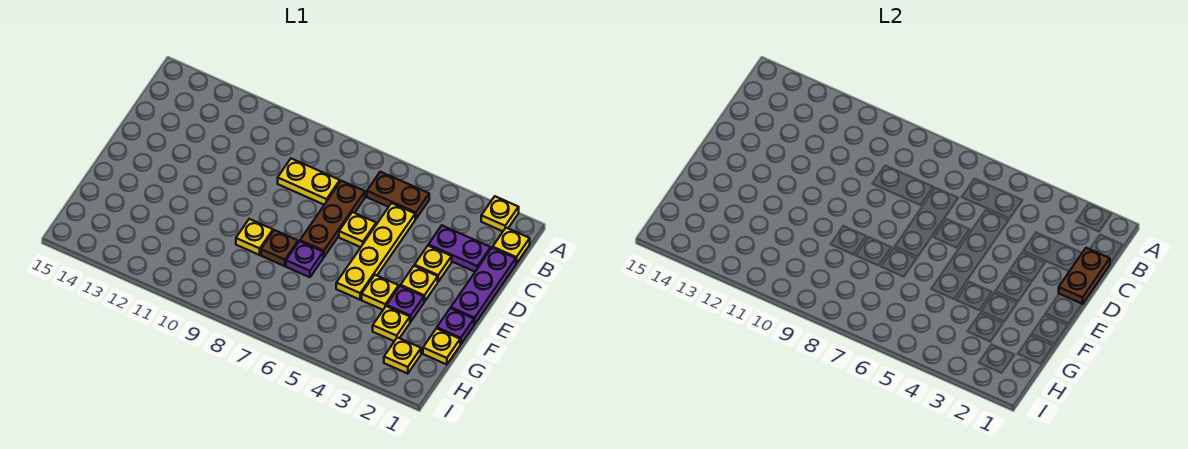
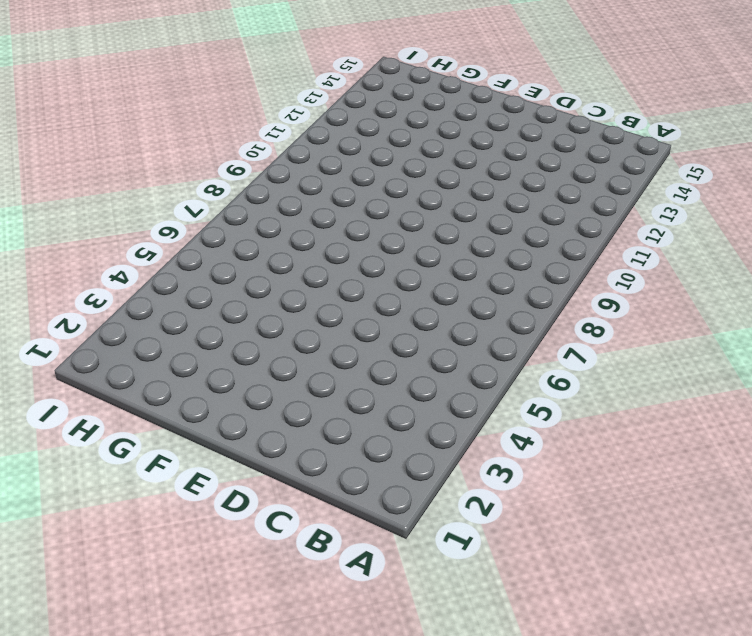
none -> yellow 1x1 plate [481,196,519,231]
none -> yellow 1x1 plate [493,228,530,264]
none -> brown 1x2 plate [367,172,429,219]

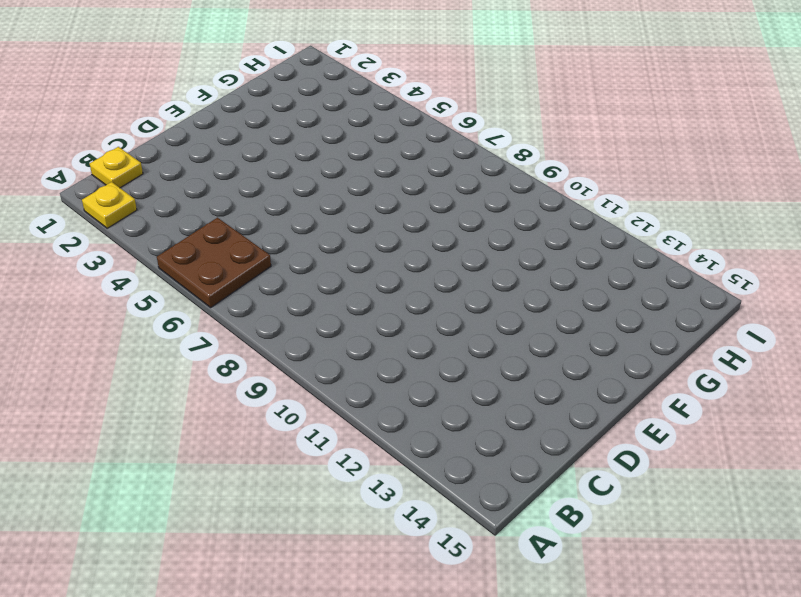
brown 2x2 plate [157,218,271,308] -> brown 1x2 plate [367,172,429,219]
none -> purple 1x3 plate [451,248,516,324]
none -> purple 1x2 plate [428,226,491,272]
none -> yellow 1x4 plate [336,203,415,300]

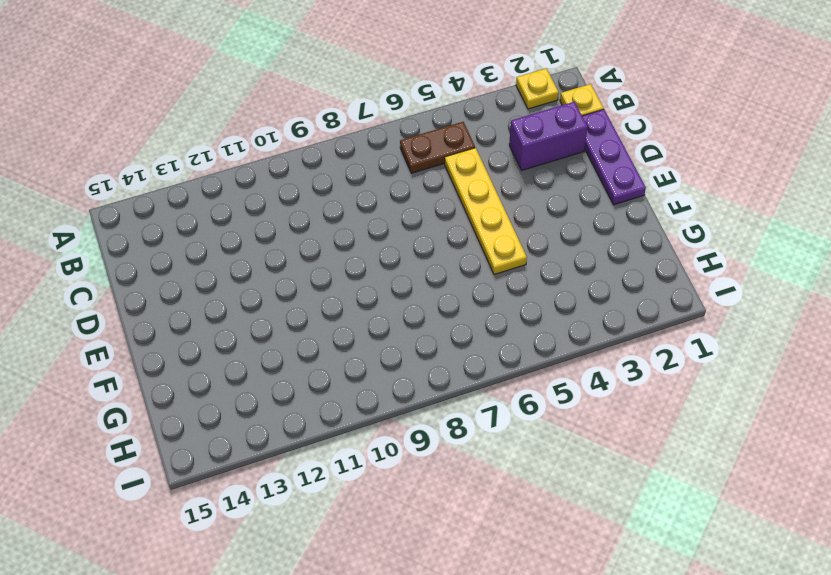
purple 1x2 brick [509,102,588,170] -> purple 1x2 plate [428,226,491,272]
none -> brown 1x3 plate [300,181,365,257]
none -> yellow 1x2 plate [278,159,340,205]
none -> yellow 1x1 plate [415,246,452,281]

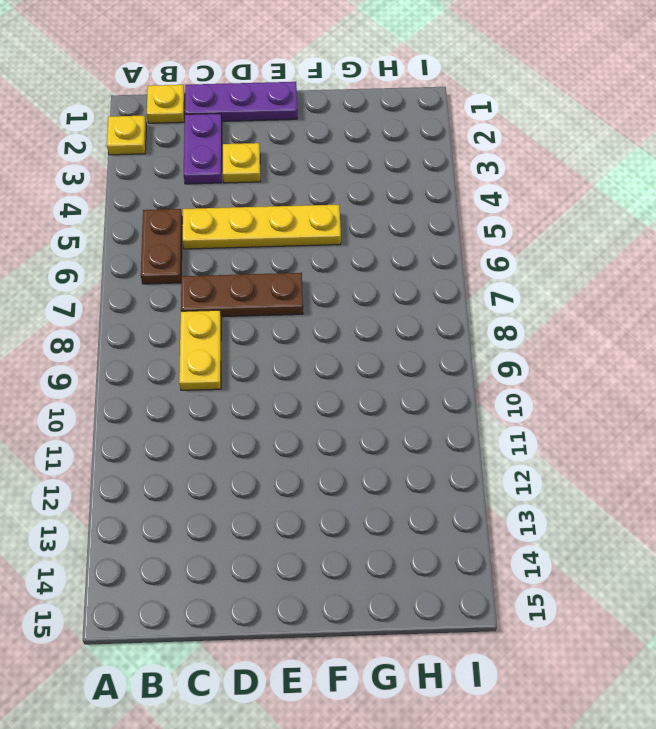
none -> yellow 1x1 plate [339,212,376,247]
none -> yellow 1x1 plate [401,266,438,302]
none -> purple 1x1 plate [437,308,474,344]

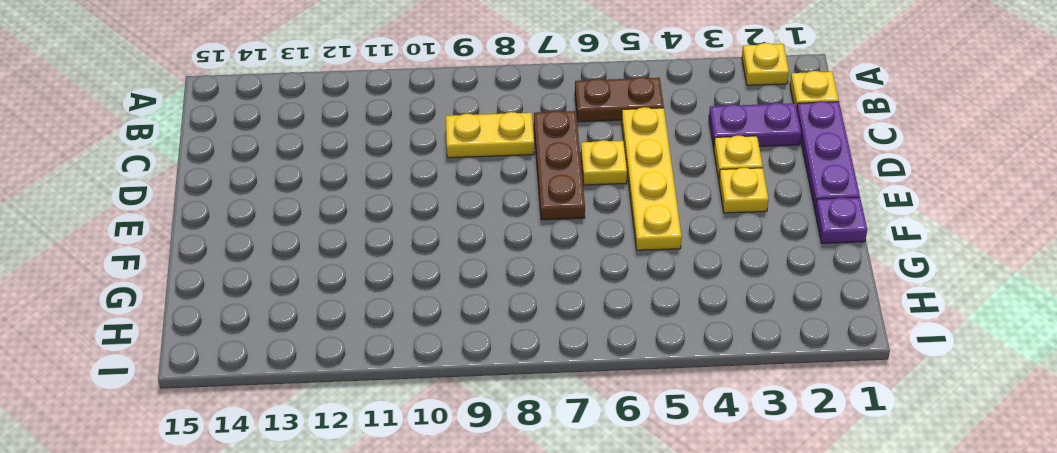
none -> purple 1x1 plate [387,286,424,322]
none -> yellow 1x1 plate [362,275,399,310]
none -> purple 1x1 plate [286,241,323,277]

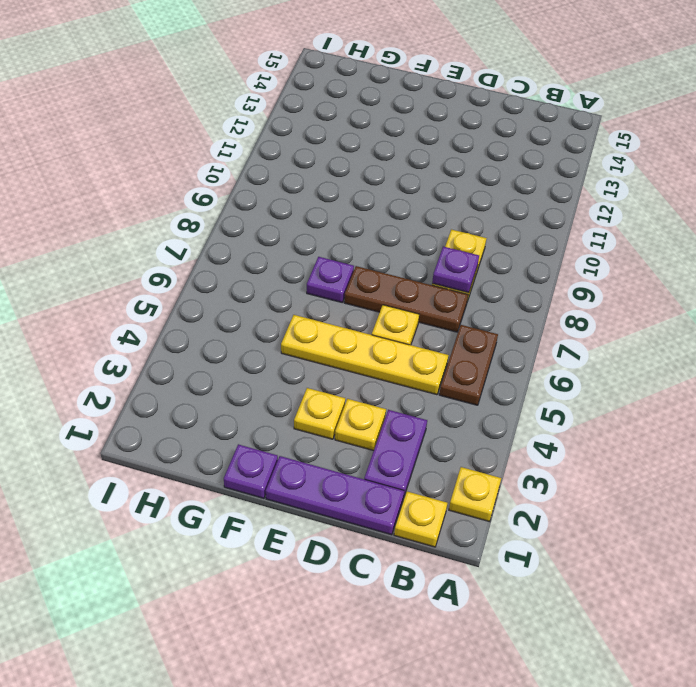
purple 1x1 plate [432,247,479,293] -> purple 1x1 plate moved to [387,286,424,322]
none -> yellow 1x1 plate [362,275,399,310]
none -> brown 1x1 plate [261,230,298,266]
none -> yellow 1x1 plate [236,219,273,255]

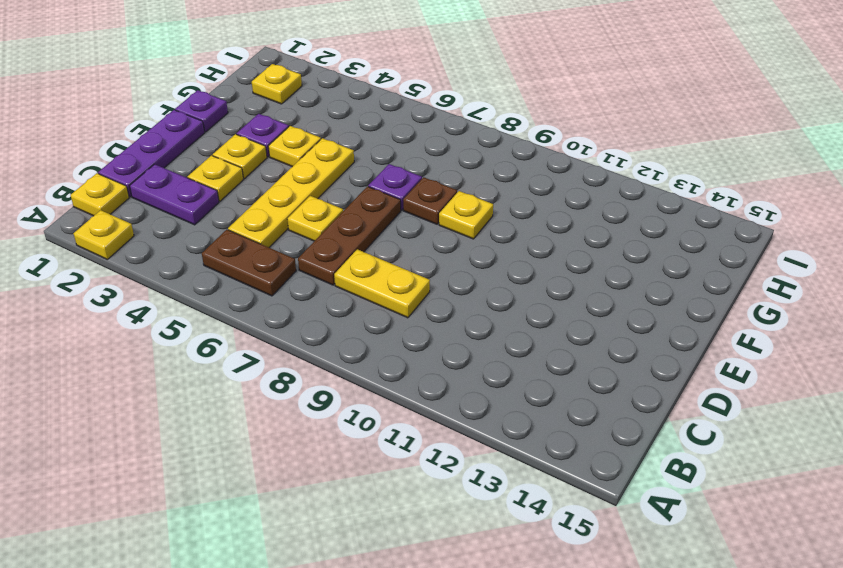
none -> yellow 1x1 plate [423,328,460,365]
none -> yellow 1x1 plate [373,306,410,341]
none -> brown 1x2 plate [1059,248,1110,304]

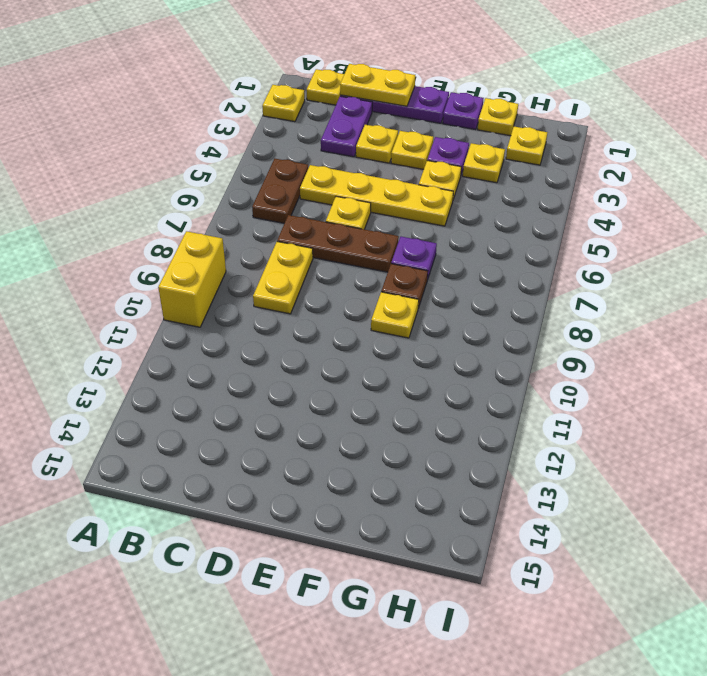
yellow 1x2 brick [158,231,226,327] -> none
yellow 1x2 plate [340,64,415,106] -> brown 1x2 plate [1059,248,1110,304]

